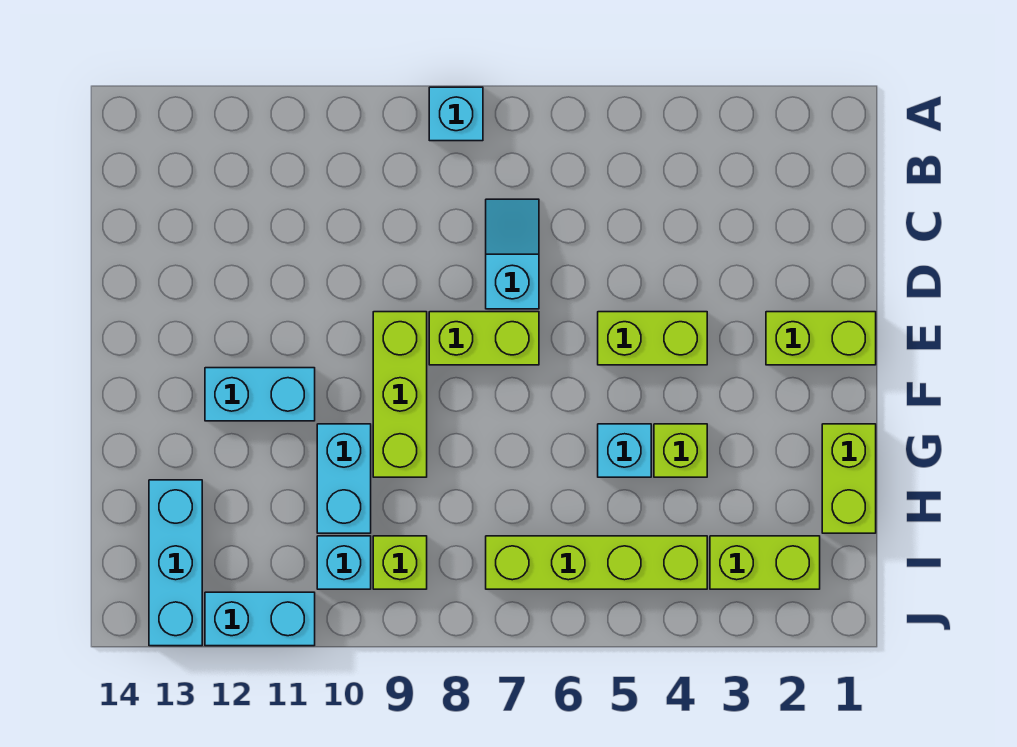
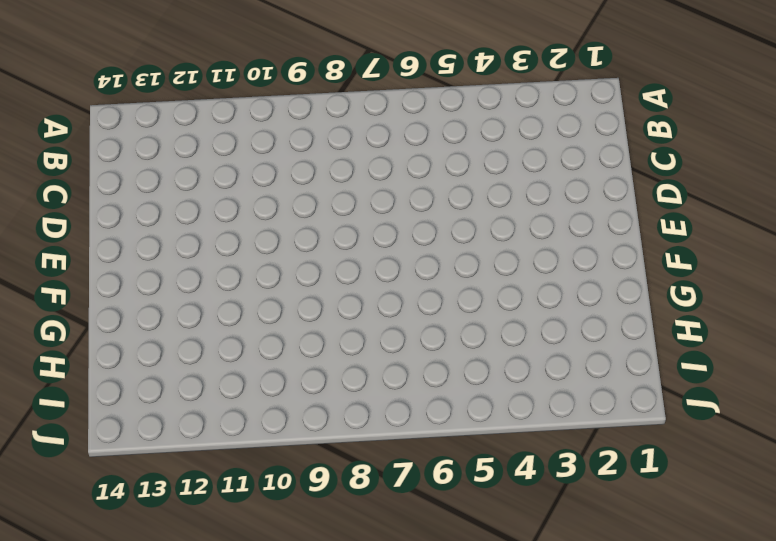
none -> cyan 1x1 brick [429,87,483,141]
none -> cyan 1x2 slope [486,199,539,309]
none -> lime 1x2 brick [766,312,876,365]

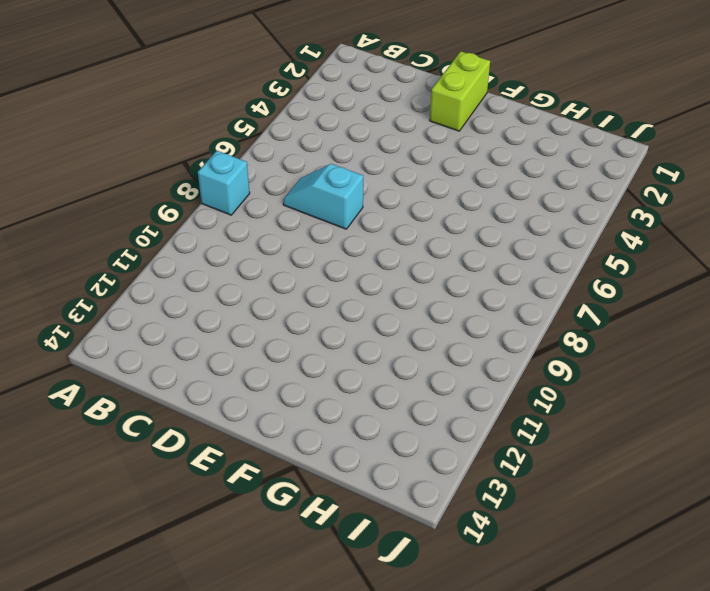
none -> lime 1x2 brick [598,312,707,365]
none -> lime 1x2 brick [429,312,539,365]
none -> lime 1x3 brick [373,312,427,477]

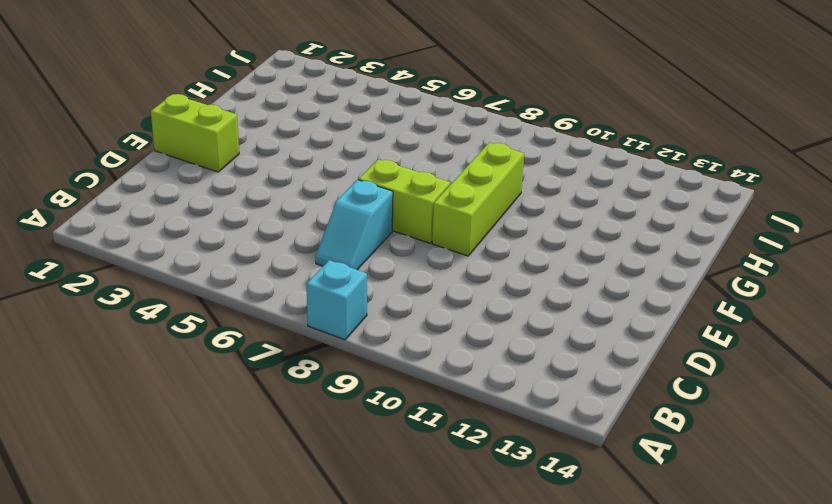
none -> lime 1x2 brick [598,312,707,365]
none -> cyan 1x2 brick [205,368,315,421]
none -> lime 1x2 brick [822,424,876,533]

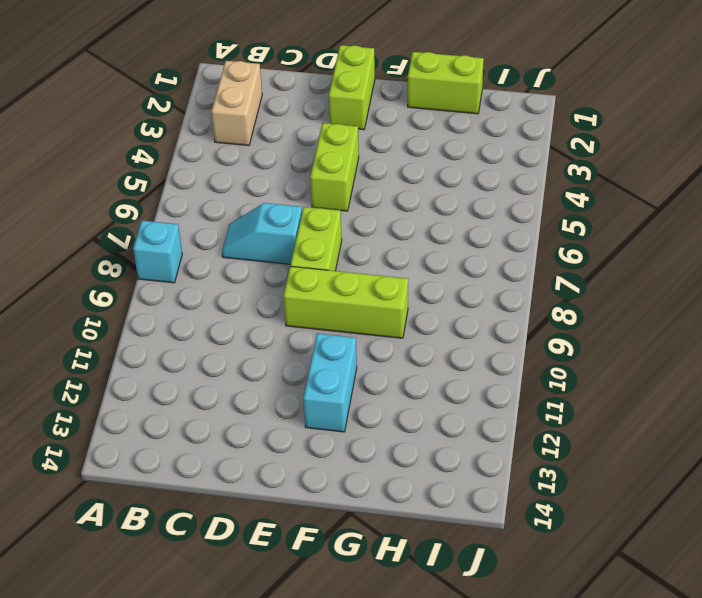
tan 1x2 brick [211,61,262,146] -> none
none -> lime 1x1 brick [654,424,707,477]
none -> cyan 1x1 brick [598,424,651,477]
none -> cyan 1x2 brick [317,424,371,533]

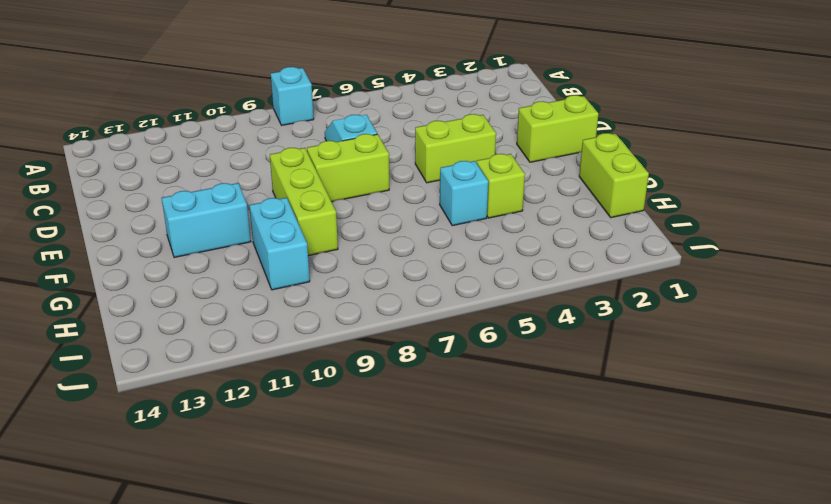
none -> cyan 1x3 brick [149,480,202,646]
none -> lime 1x2 brick [710,536,820,589]
none -> lime 1x4 brick [486,536,707,589]

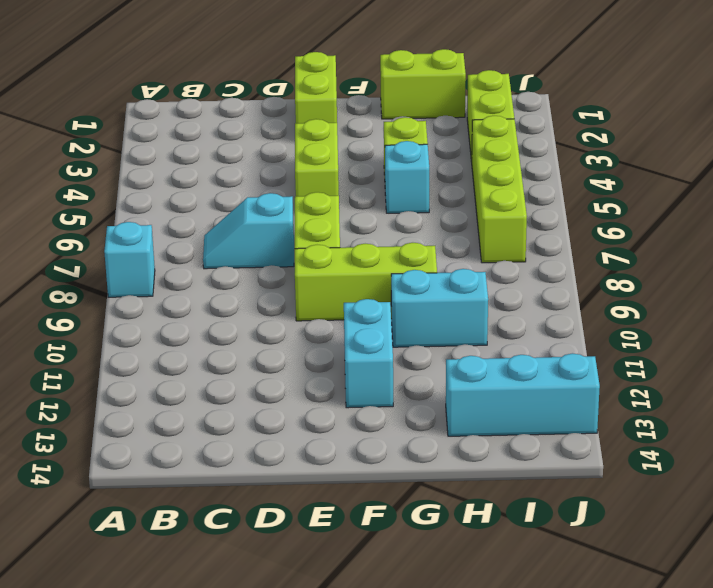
none -> lime 1x1 brick [373,536,427,589]
none -> cyan 1x1 brick [317,536,371,589]
none -> cyan 1x2 brick [205,592,315,646]

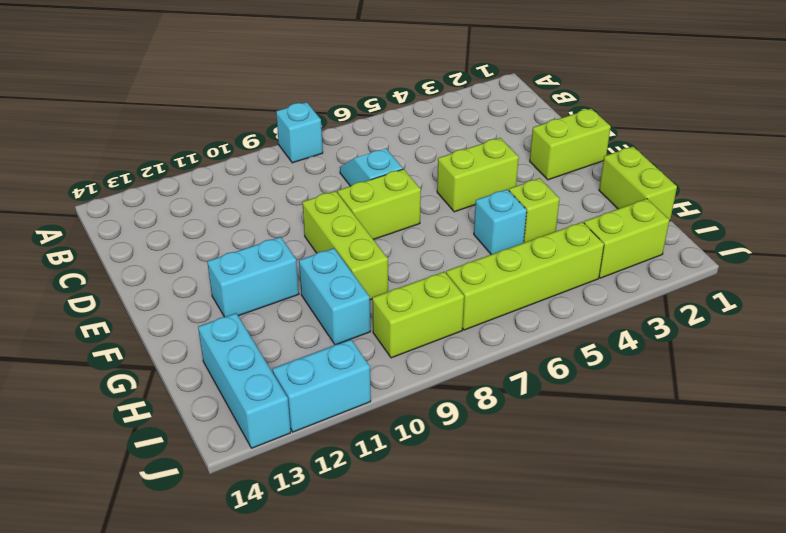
lime 1x2 brick [372,272,464,358] -> lime 1x1 brick [373,536,427,589]
none -> cyan 1x1 brick [317,536,371,589]

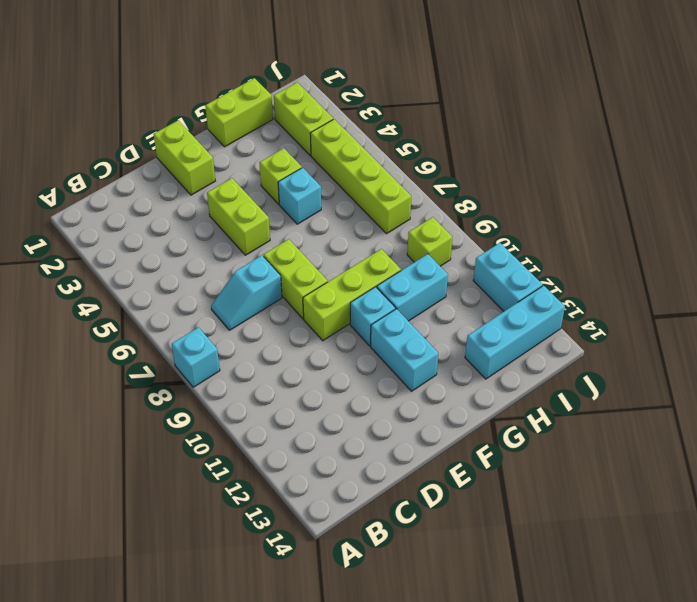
cyan 1x1 brick [350,287,395,346] -> cyan 1x1 brick moved to [317,536,371,589]

